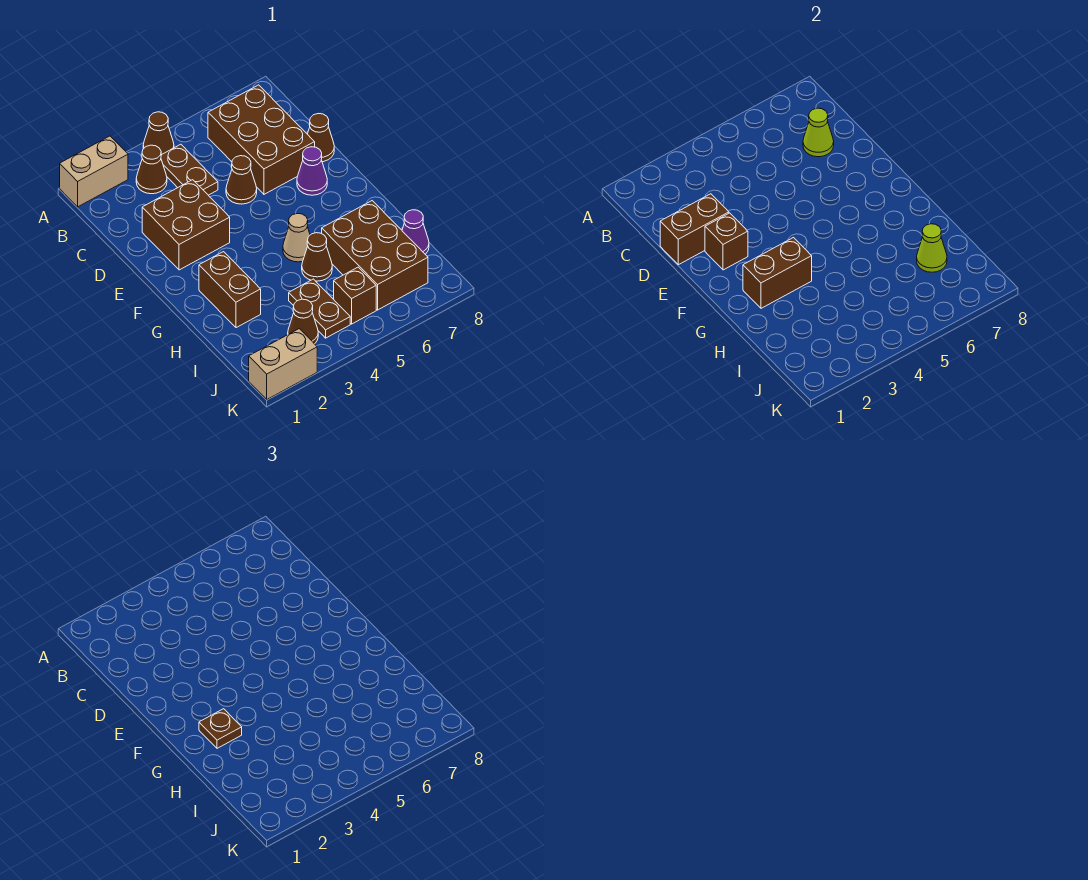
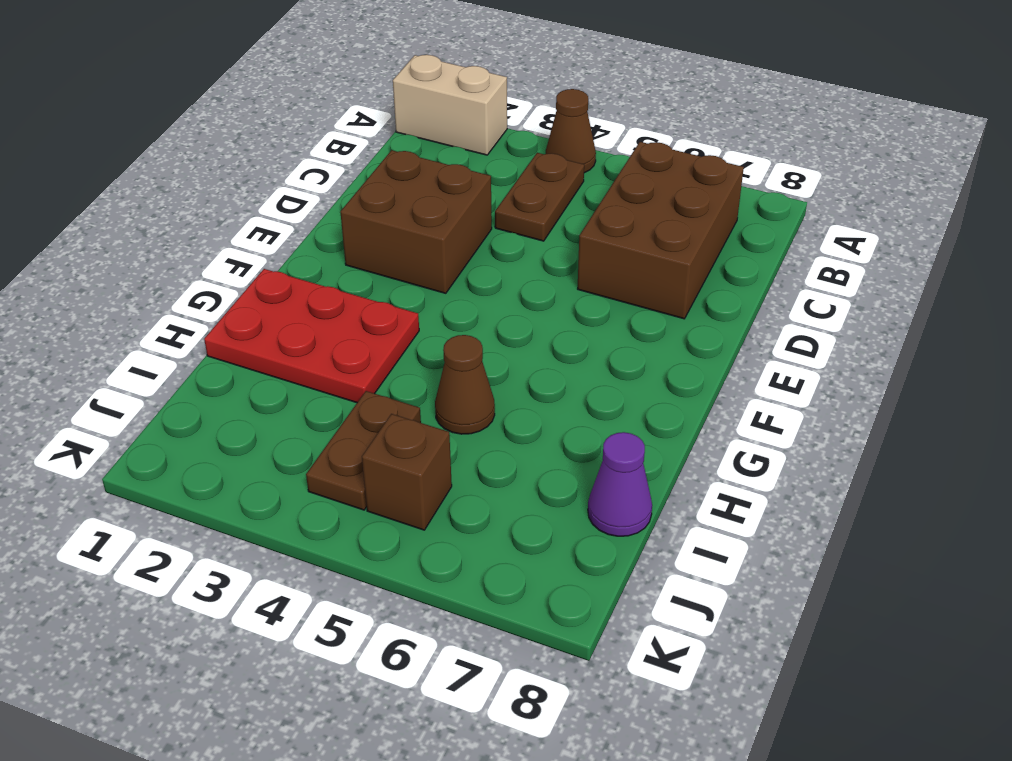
red 2x3 plate [204,269,419,403] -> brown 1x2 brick [199,252,261,328]
none -> brown 1x1 cone [136,145,167,194]
none -> brown 1x1 cone [226,156,257,204]
none -> brown 1x1 cone [308,114,334,162]

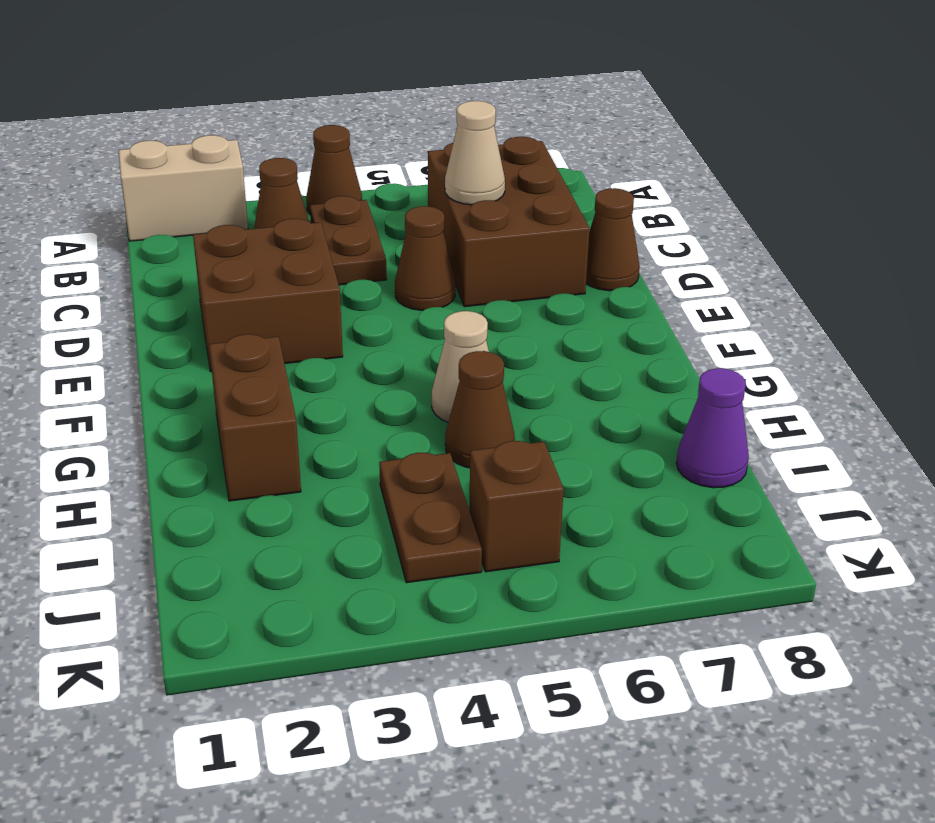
tan 1x1 cone [445,101,505,205] -> none
none -> purple 1x1 cone [297,147,327,195]
none -> brown 2x3 brick [322,201,428,310]
none -> brown 1x1 cone [288,299,318,344]

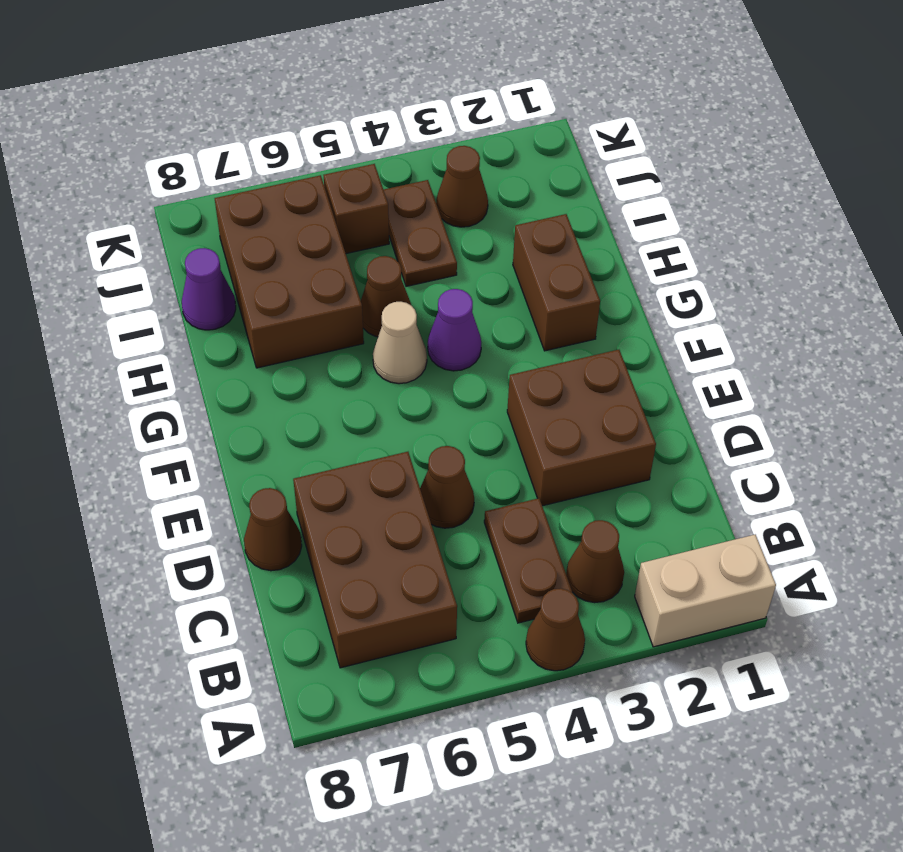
purple 1x1 cone [428,289,481,371] -> purple 1x1 cone moved to [297,147,327,195]
none -> tan 1x2 brick [249,329,317,399]
none -> lime 1x1 cone [803,108,834,157]
none -> brown 1x2 brick [660,194,729,265]

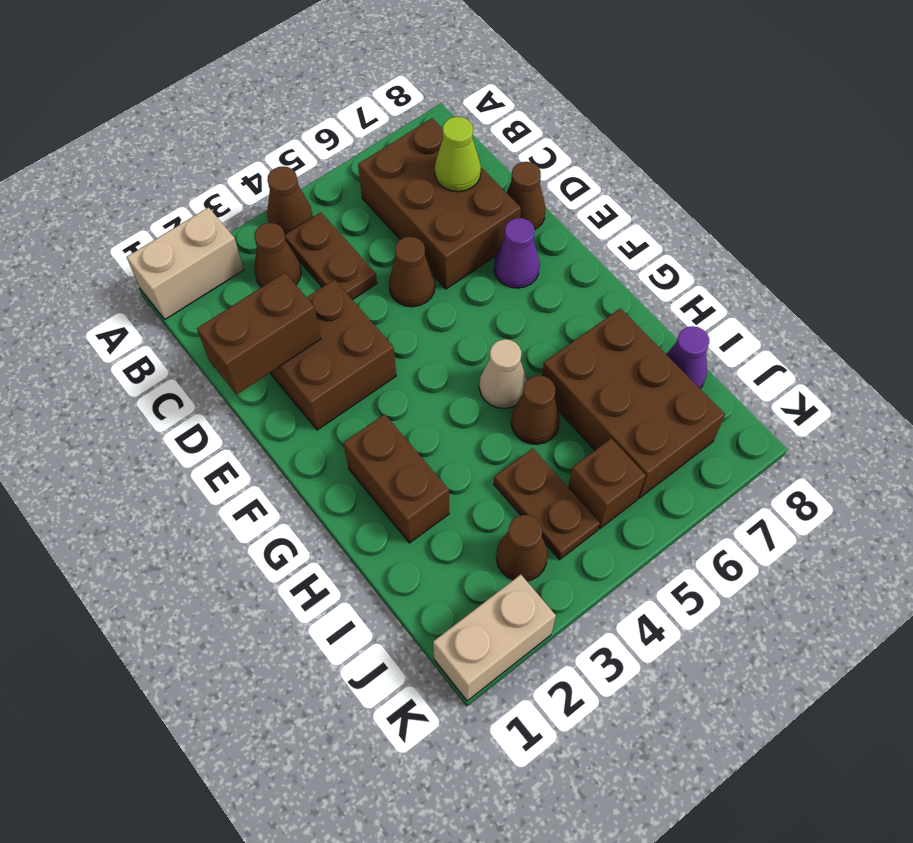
none -> brown 1x1 brick [705,213,748,270]
none -> brown 1x2 brick [743,238,812,308]
none -> lime 1x1 cone [917,224,947,272]

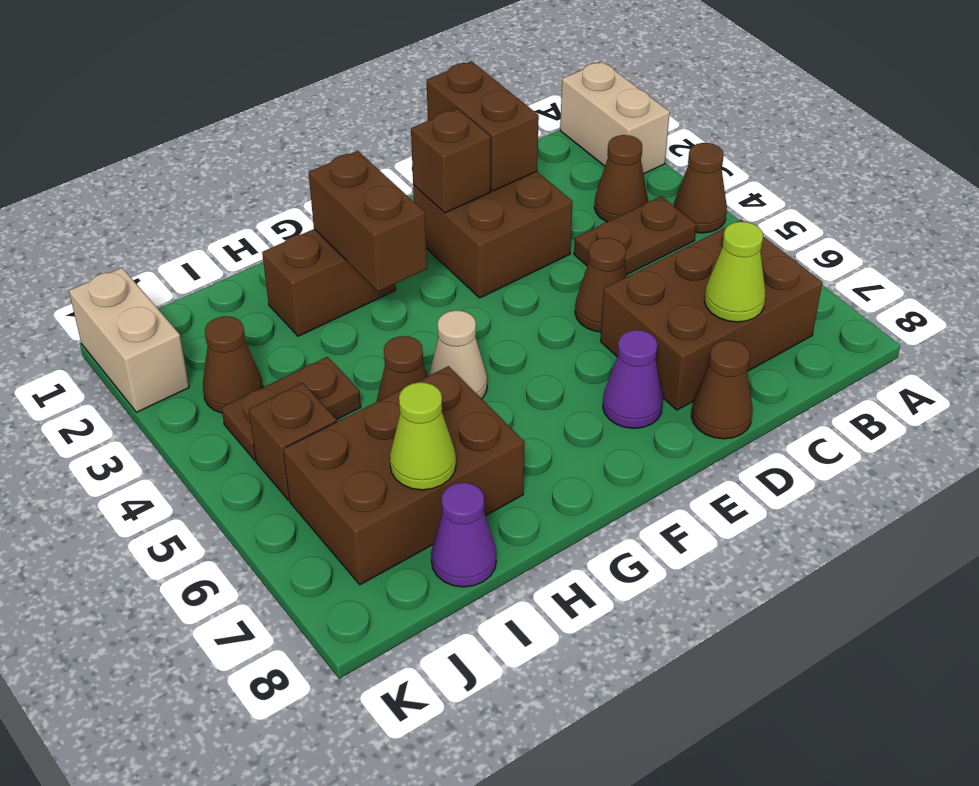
none -> brown 1x1 plate [199,709,242,748]

